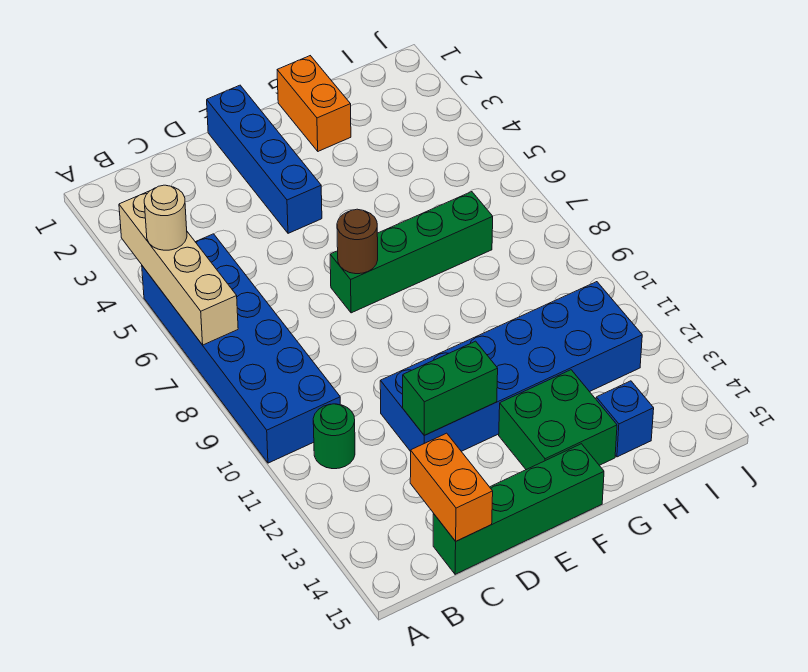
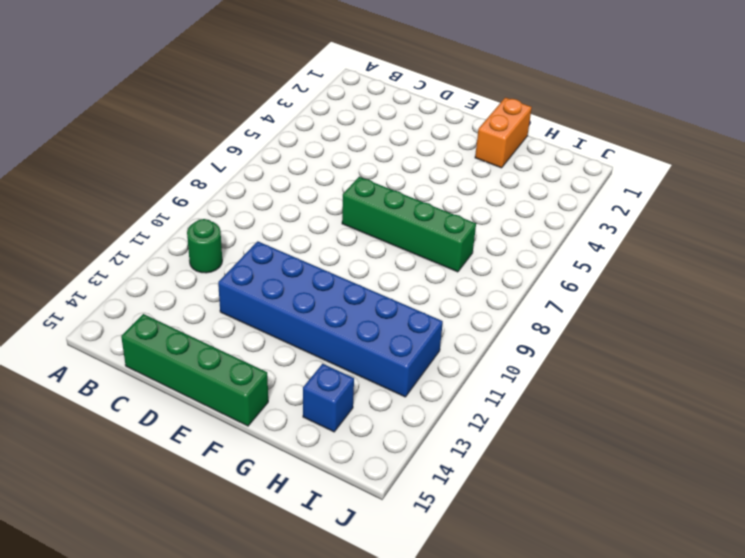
none -> blue 2x6 brick [142,234,340,463]
none -> blue 1x4 brick [207,85,322,233]
none -> green 2x2 brick [499,370,617,470]

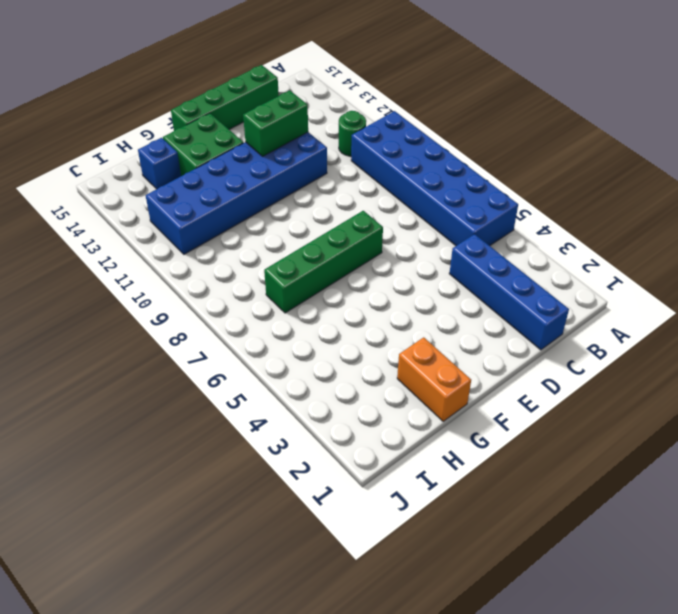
blue 1x4 brick [449,234,569,350] -> blue 1x4 brick moved to [207,85,322,233]
none -> tan 1x4 brick [119,191,238,345]
none -> orange 1x2 brick [410,433,493,541]
none -> brown 1x1 round brick [337,209,378,274]

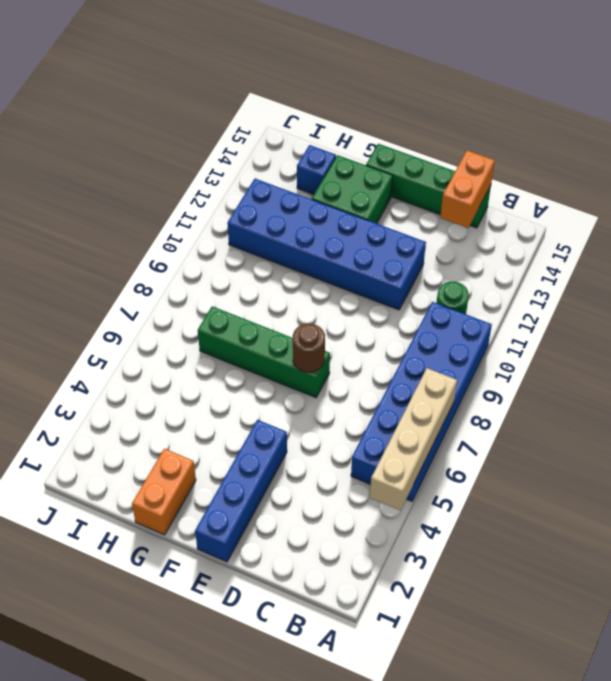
none -> green 1x2 brick [403,341,498,435]
none -> tan 1x1 round brick [144,185,187,250]

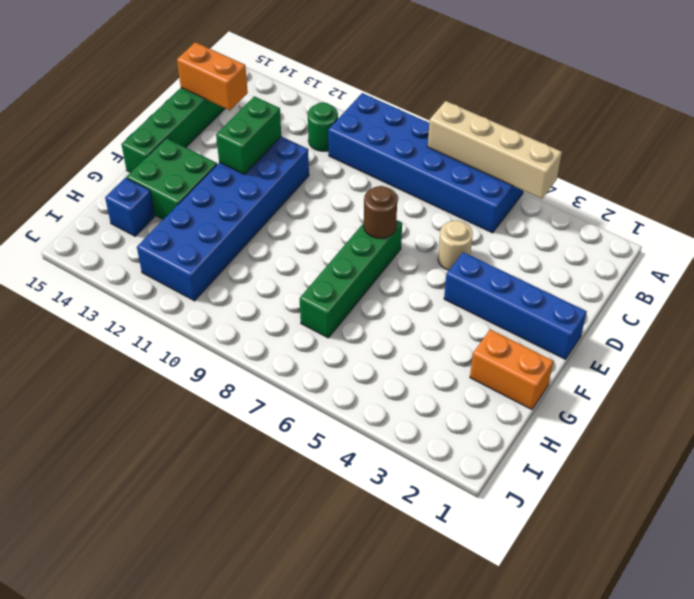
tan 1x1 round brick [438,220,473,270] -> tan 1x1 round brick moved to [144,185,187,250]

